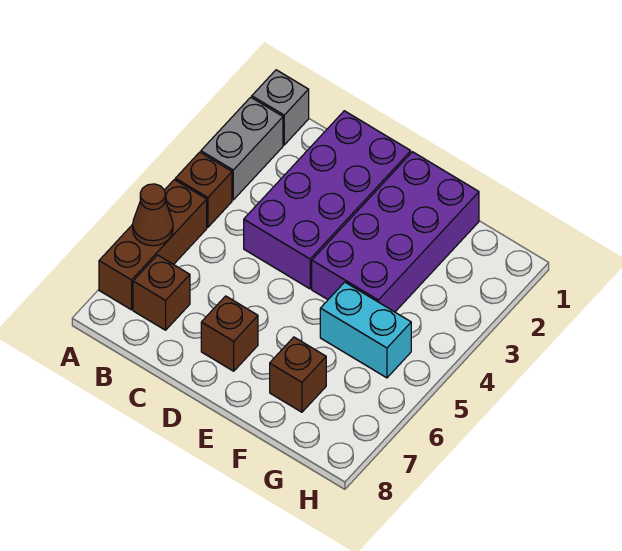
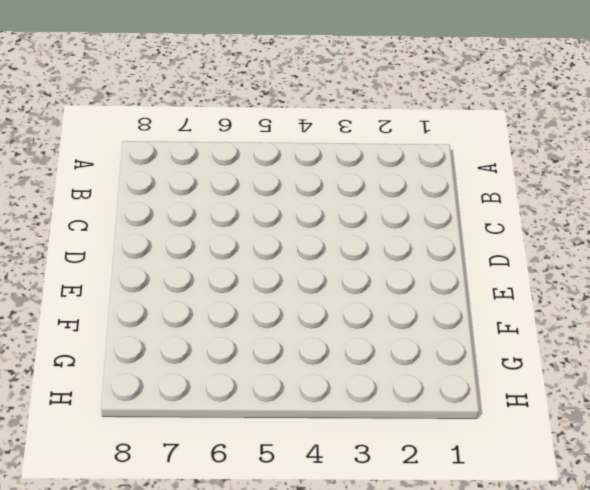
none -> grey 1x1 brick [252,70,309,145]
none -> grey 1x2 brick [201,97,283,200]

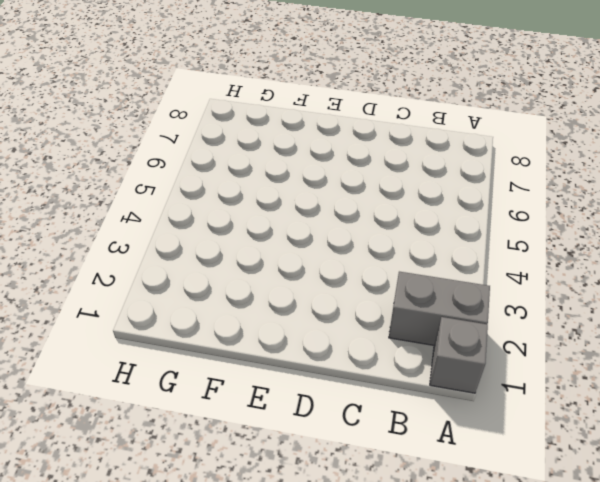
grey 1x2 brick [389,272,490,345] -> grey 1x2 brick turned to [201,97,283,200]
none -> brown 1x1 brick [175,152,232,227]
none -> brown 1x3 brick [99,180,207,310]

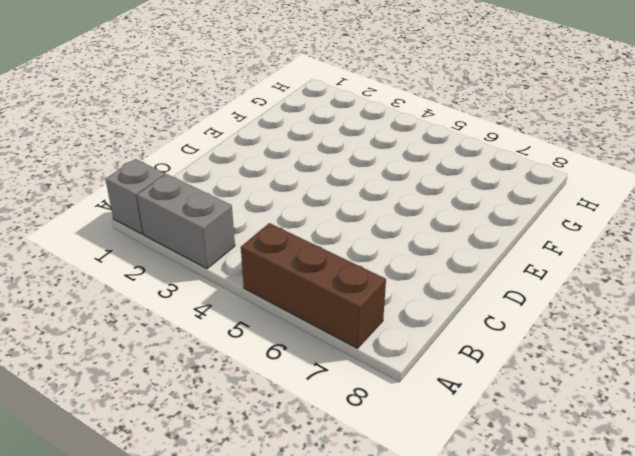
none -> brown 1x1 brick [175,152,232,227]
none -> brown 1x1 brick [133,255,190,330]

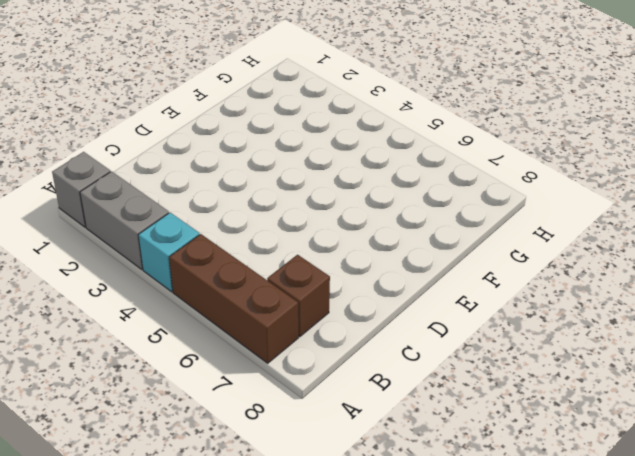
cyan 1x1 brick [139,213,199,292] -> brown 1x1 brick [175,152,232,227]
none -> purple 2x4 brick [244,111,411,289]
none -> brown 1x1 brick [201,296,258,371]

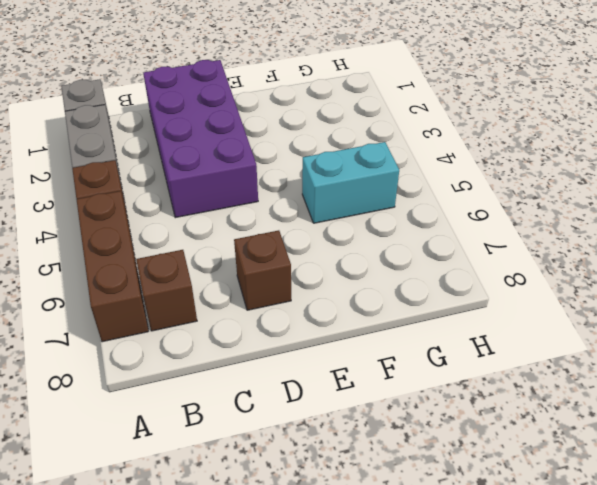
none -> purple 2x4 brick [312,152,479,312]
none -> brown 1x1 brick [270,337,326,412]

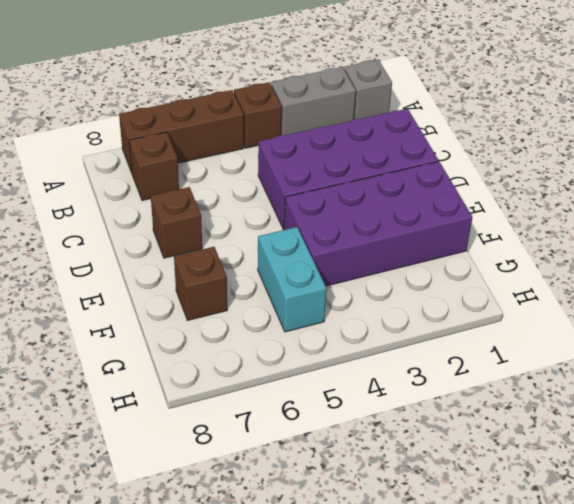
none -> brown 1x1 cone [133,184,173,246]

